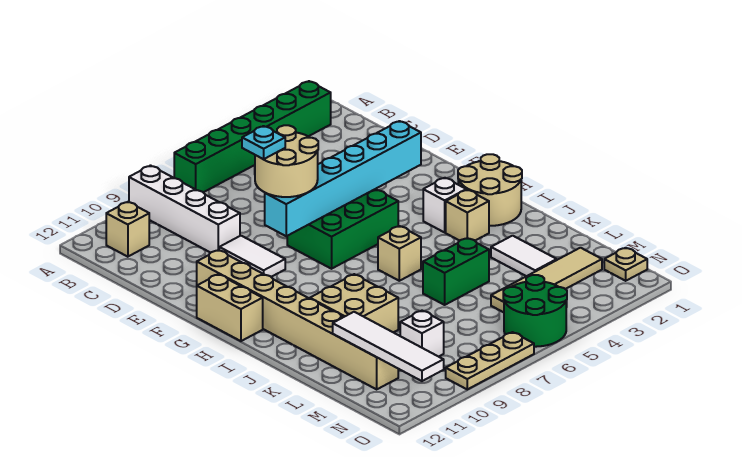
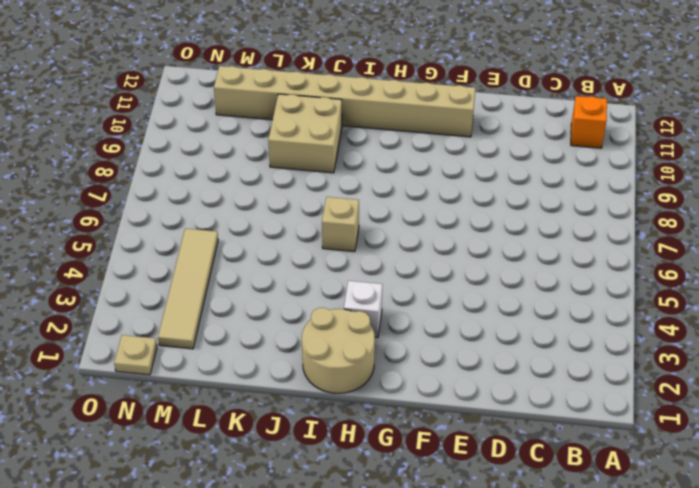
orange 1x1 brick [571,96,607,148] -> tan 1x1 brick [106,202,149,257]
none -> green 1x6 brick [174,81,331,192]
none -> white 1x4 brick [129,166,240,253]
none -> white 1x2 tile [219,236,285,277]

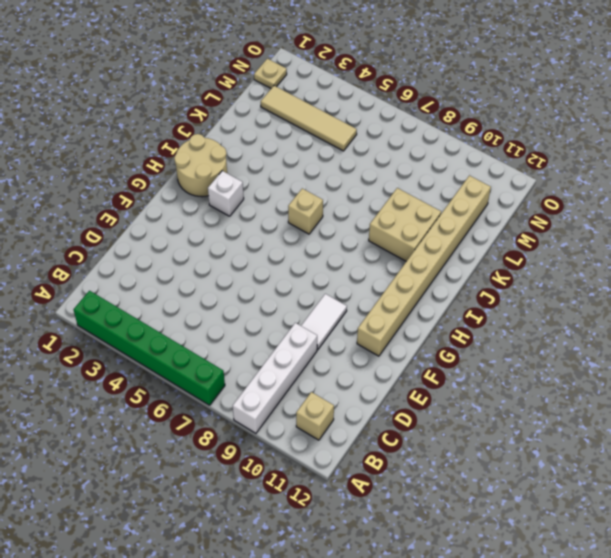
none -> green 2x3 brick [287,189,398,269]
none -> tan 1x2 brick [197,274,263,341]
none -> tan 1x1 brick [446,190,489,241]

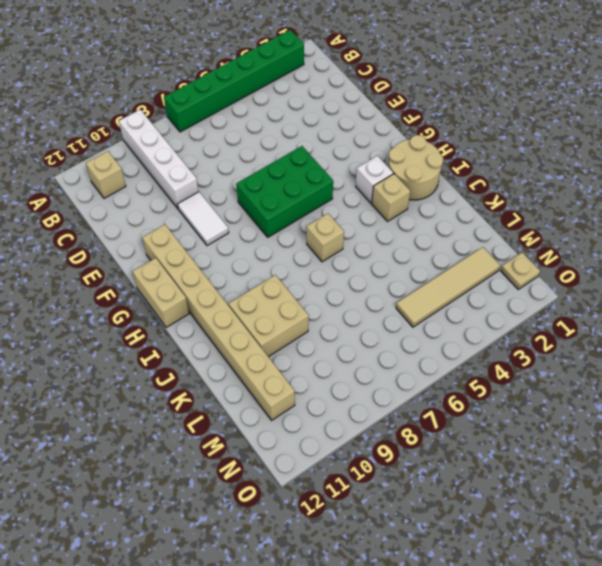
none -> white 1x2 tile [491,236,557,276]
none -> green 1x2 brick [423,238,489,305]
none -> white 1x1 brick [400,311,444,357]

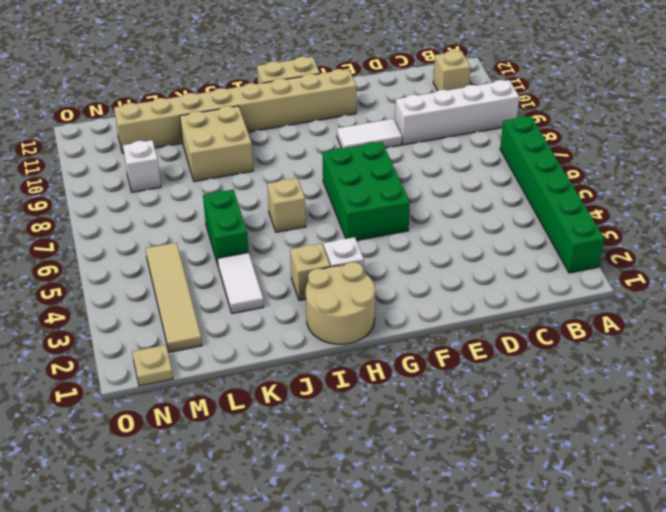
white 1x2 tile [218,253,264,314] -> white 1x2 tile turned to [491,236,557,276]
none -> green 2x2 round brick [503,275,567,347]
none -> tan 1x3 plate [446,332,534,389]
none -> cyan 1x6 brick [265,121,421,236]

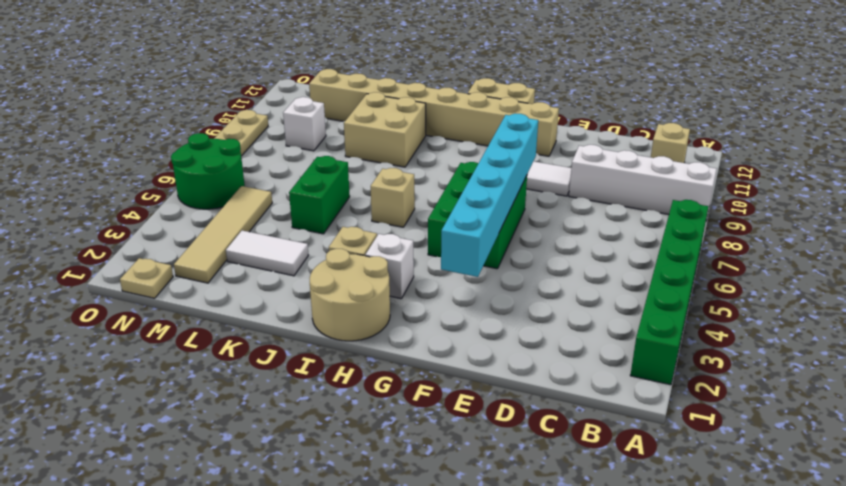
none -> white 1x4 tile [333,312,444,381]
none -> tan 2x2 round brick [255,125,318,197]
none -> cyan 1x1 plate [242,126,285,159]

